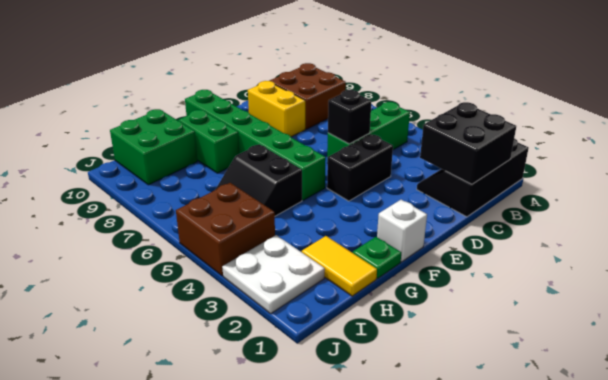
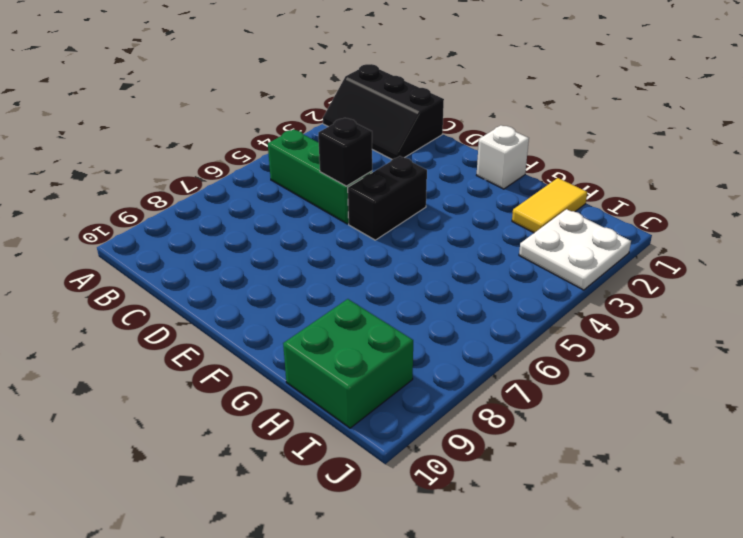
black 1x2 brick [348,156,427,240] -> black 1x2 brick turned to [327,134,393,201]
none -> brown 2x2 brick [269,63,346,129]
none -> yellow 1x2 brick [248,81,305,137]
none -> green 1x6 brick [185,90,326,200]

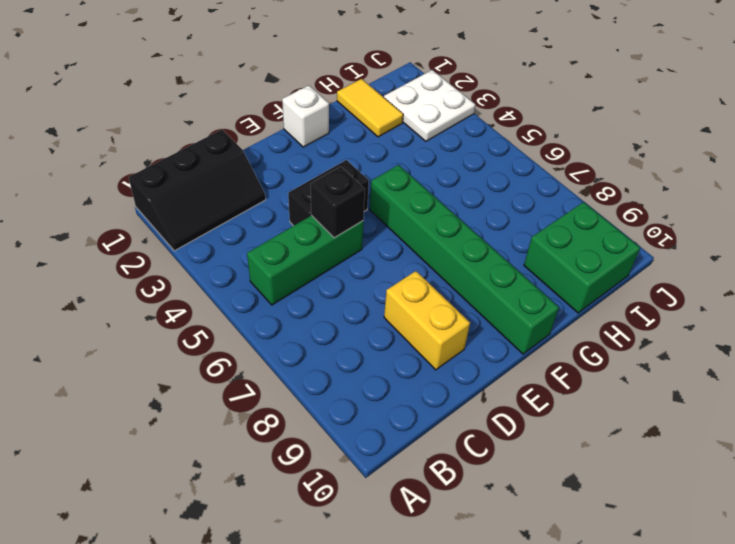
none -> brown 2x2 brick [269,63,346,129]
none -> green 1x1 plate [353,237,401,279]
none -> black 2x2 slope [215,144,302,216]

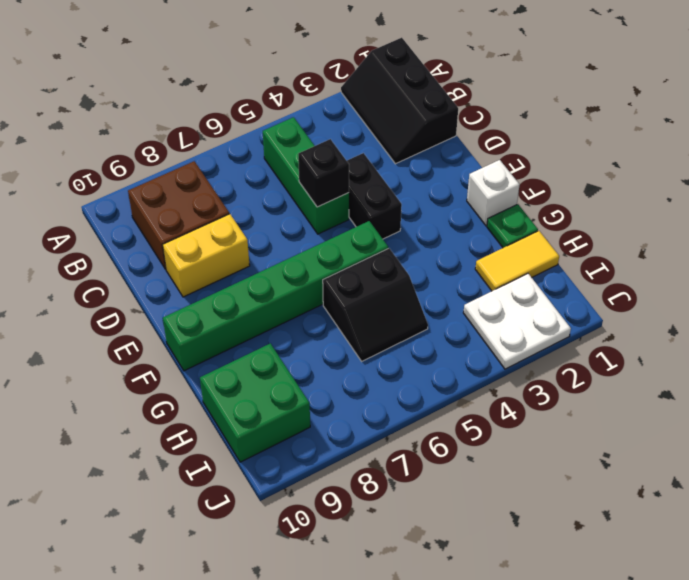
none -> green 1x2 brick [178,110,239,173]
none -> brown 2x2 brick [176,183,275,276]
none -> black 2x2 brick [420,102,516,184]

